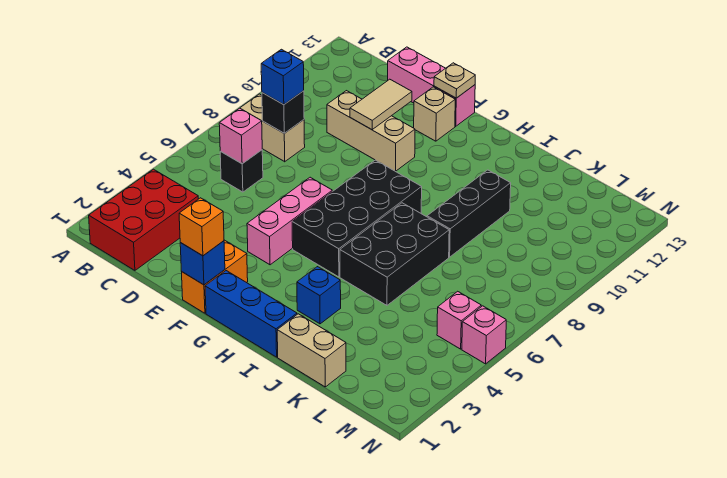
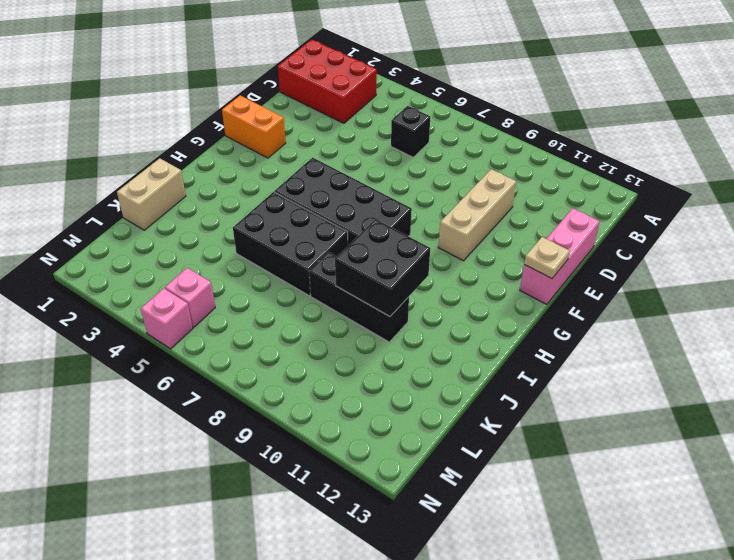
black 2x2 brick [335,219,430,317] -> none
none -> tan 1x2 brick [240,94,305,162]
none -> pink 1x3 brick [247,177,332,265]
none -> tan 1x1 brick [414,87,455,141]

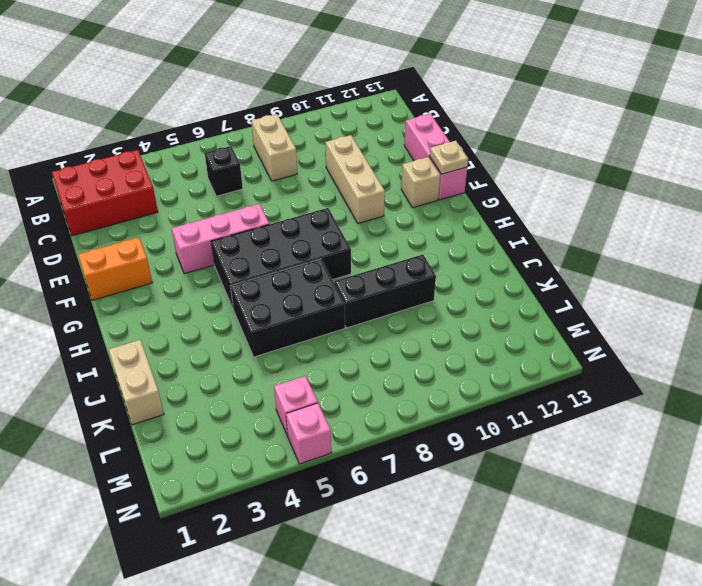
none -> blue 1x3 brick [205,271,297,357]
none -> blue 1x1 brick [297,267,341,324]
none -> pink 1x1 brick [219,108,262,164]

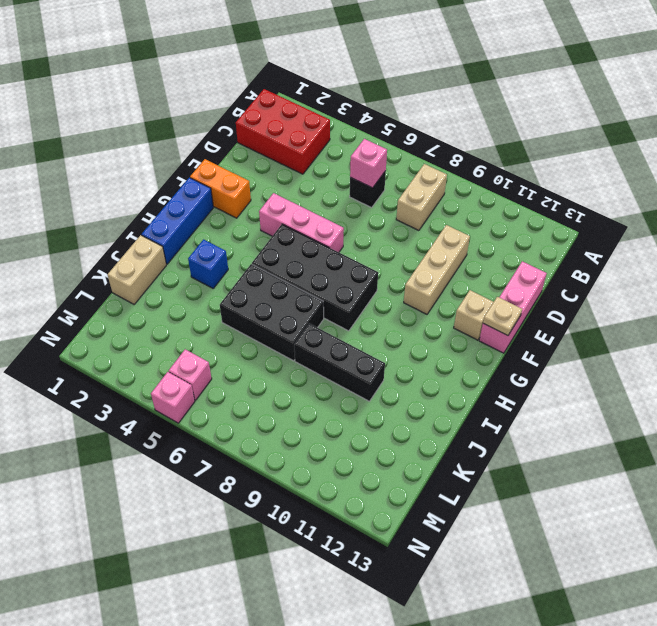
none -> black 1x1 brick [262,91,304,133]
none -> tan 1x2 tile [350,79,412,130]
none -> blue 1x1 brick [180,241,225,285]

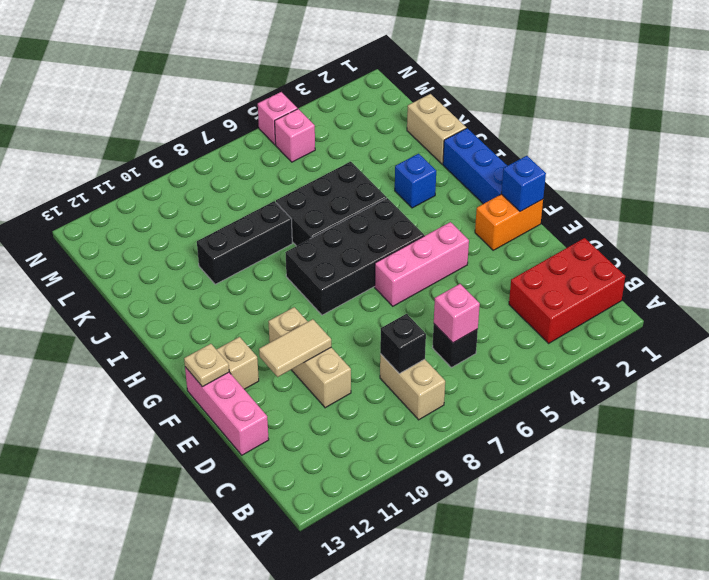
none -> blue 1x1 brick [261,49,304,105]
none -> orange 1x1 brick [179,198,224,256]

